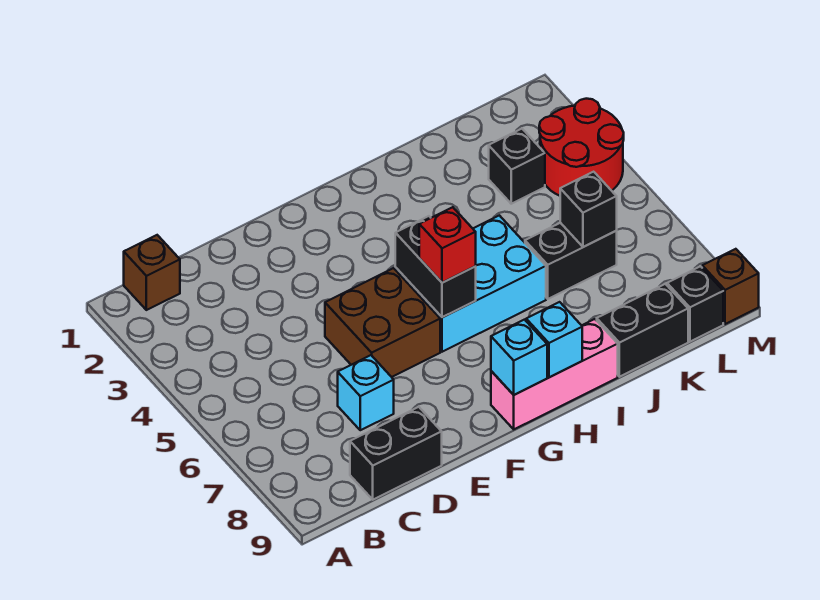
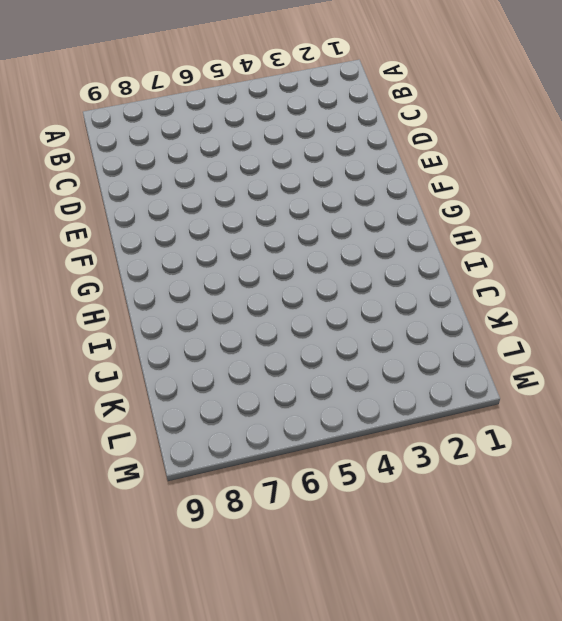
none -> brown 1x1 brick [124,235,180,310]
none -> black 1x2 brick [350,407,442,500]
none -> cyan 1x1 brick [338,355,394,430]

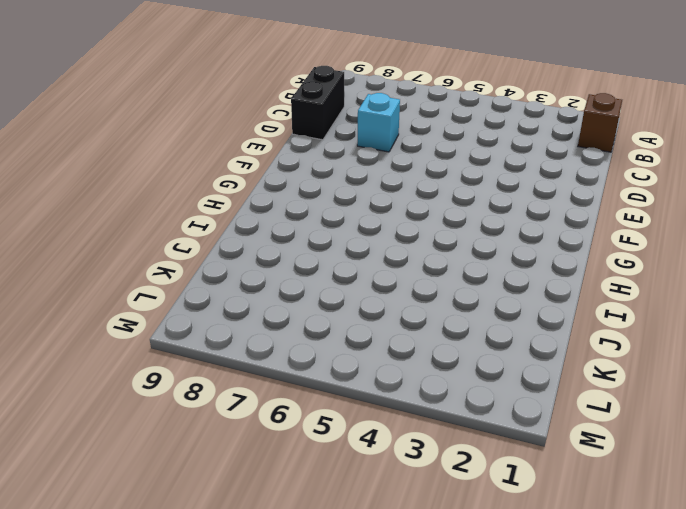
none -> brown 2x2 brick [325,268,440,377]
none -> cyan 2x3 brick [395,215,546,352]
none -> pink 1x3 brick [491,319,618,429]

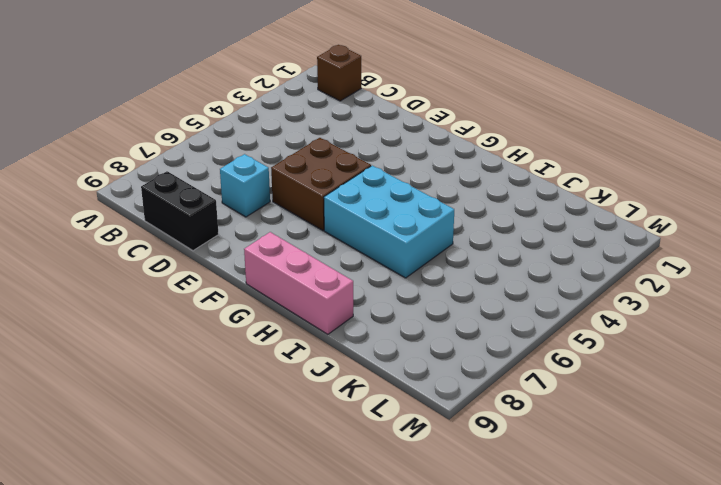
none -> black 1x2 brick [525,223,617,299]
none -> black 1x2 brick [597,284,688,377]
none -> black 1x1 brick [489,129,545,204]

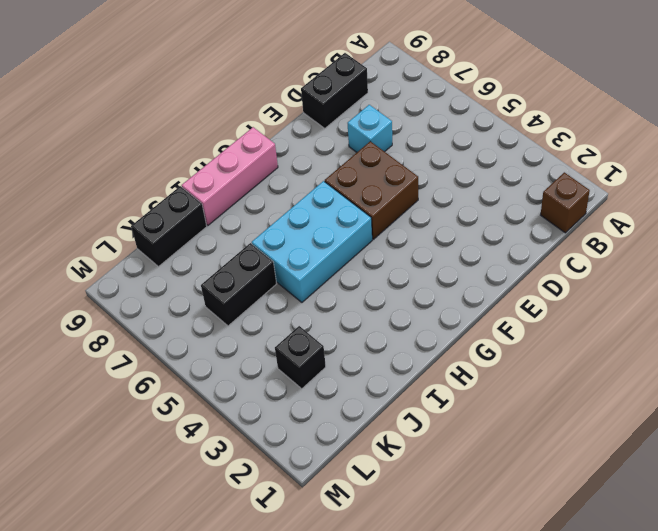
none -> red 2x2 round brick [539,99,624,196]
none -> black 1x1 brick [667,266,723,342]
none -> brown 1x1 brick [702,249,759,324]

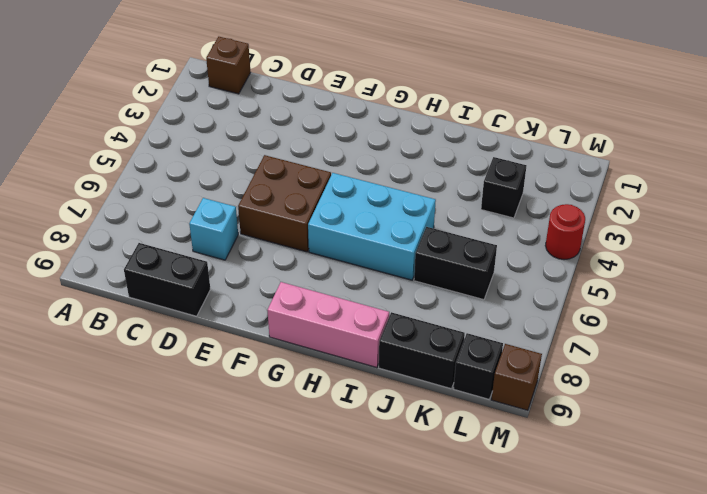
red 1x1 round brick [545,204,585,260] -> red 2x2 round brick [539,99,624,196]
none -> black 1x2 brick [395,216,476,317]
none -> cyan 1x1 brick [491,320,547,395]
none -> cyan 1x1 brick [526,302,582,377]

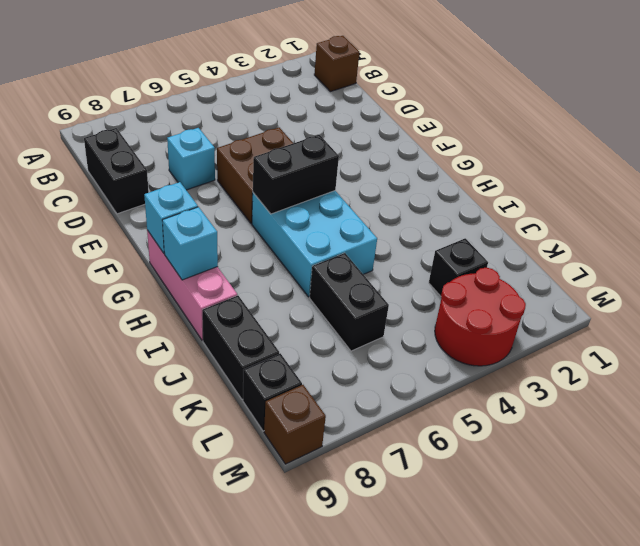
none -> black 1x1 brick [560,172,617,247]
none -> red 1x1 brick [419,207,476,283]

